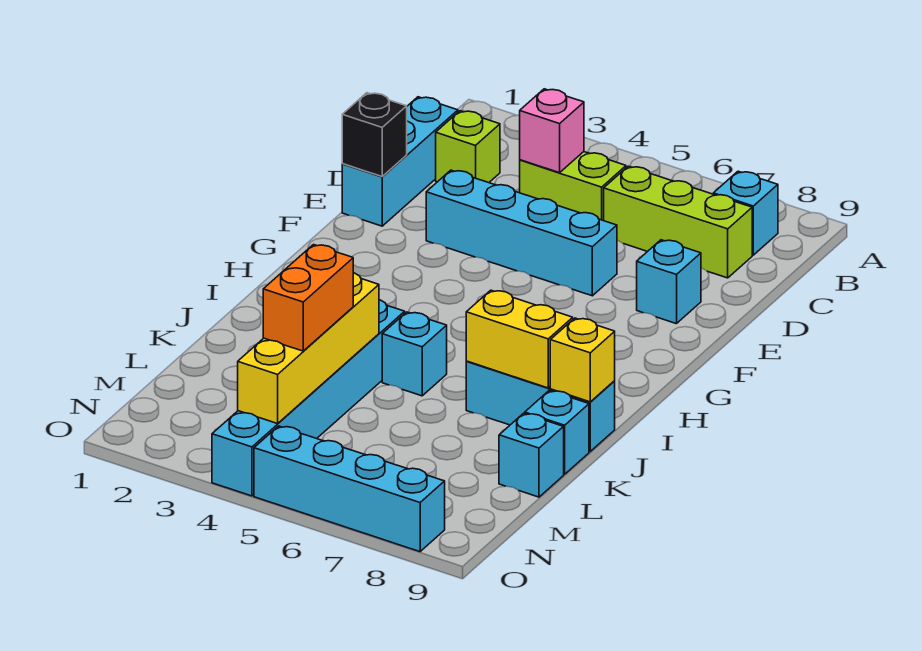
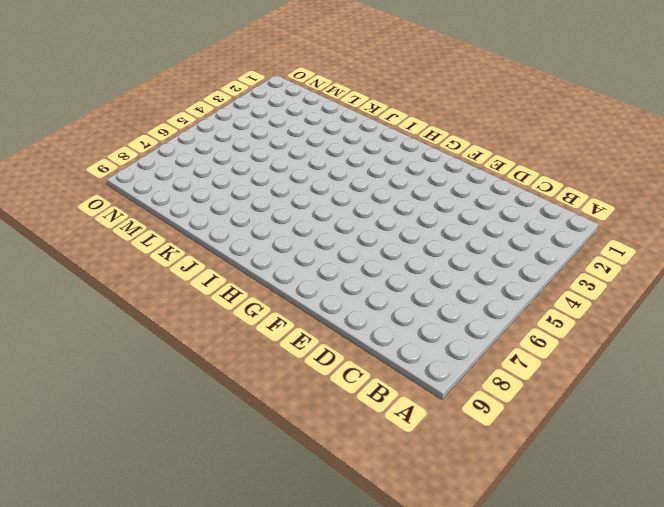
none -> cyan 1x1 brick [713,171,778,255]
none -> cyan 1x3 brick [342,97,458,226]
none -> lime 1x1 brick [436,111,500,183]

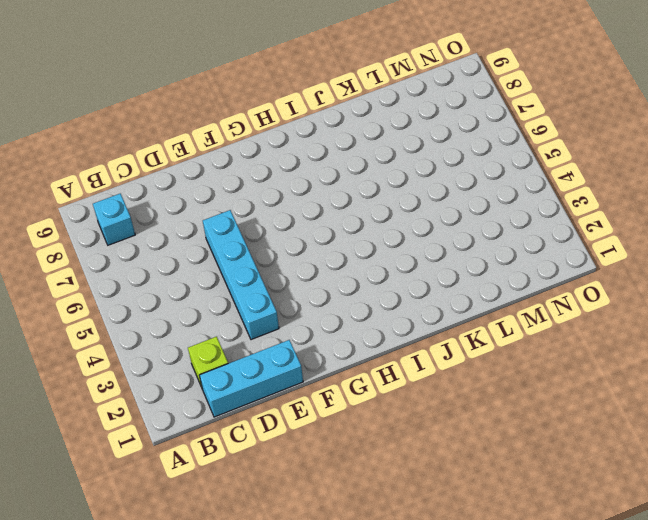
none -> lime 1x2 brick [520,152,626,221]
none -> lime 1x3 brick [604,166,752,278]
none -> cyan 1x1 brick [637,240,701,324]

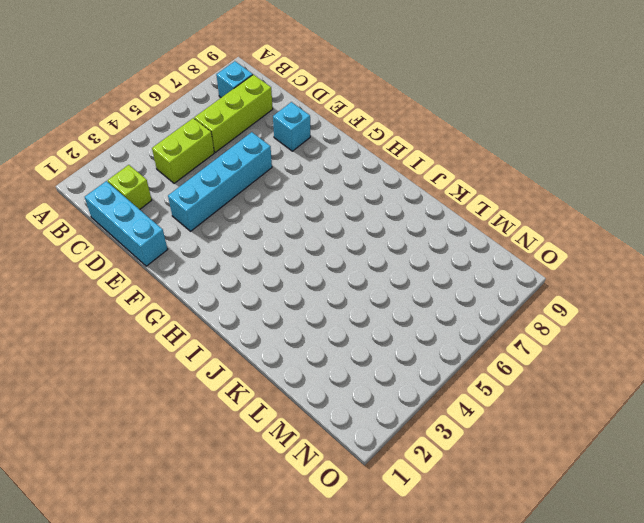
none -> cyan 1x6 brick [212,300,405,496]
none -> cyan 1x1 brick [382,312,447,396]
none -> cyan 1x3 brick [466,361,615,451]

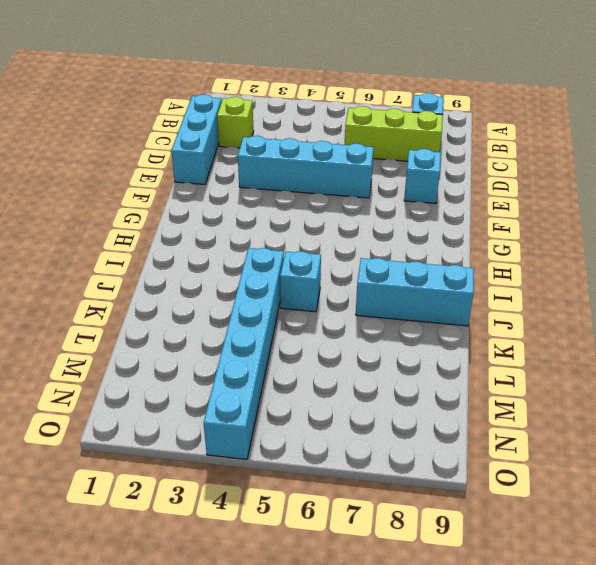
none -> lime 1x2 brick [520,152,626,221]
none -> cyan 1x1 brick [525,391,589,474]
none -> cyan 1x1 brick [499,413,564,497]

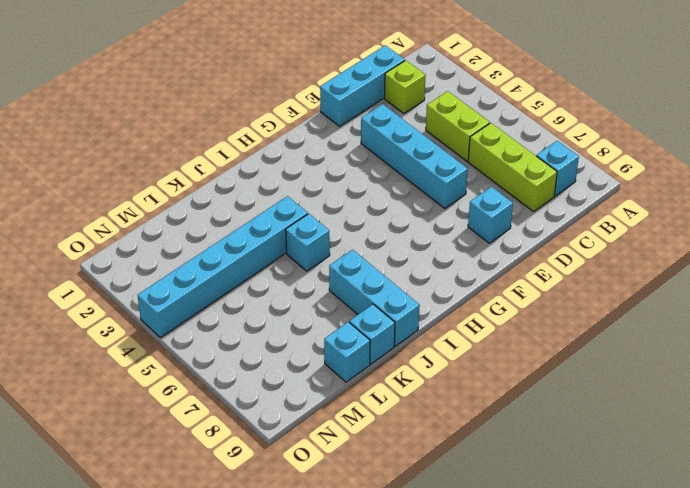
none -> cyan 1x4 brick [254,426,445,552]
none -> pink 1x1 brick [520,89,584,173]
none -> black 1x1 brick [342,93,407,177]

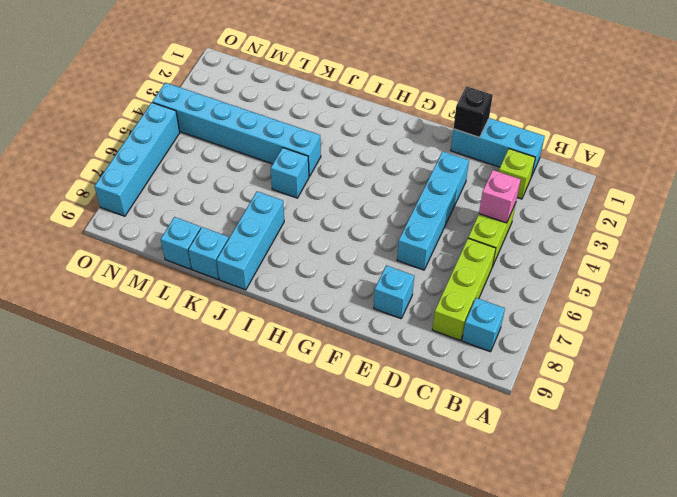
none -> yellow 1x2 brick [466,290,573,388]
none -> yellow 1x1 brick [550,318,615,402]
none -> yellow 1x4 brick [238,273,379,424]

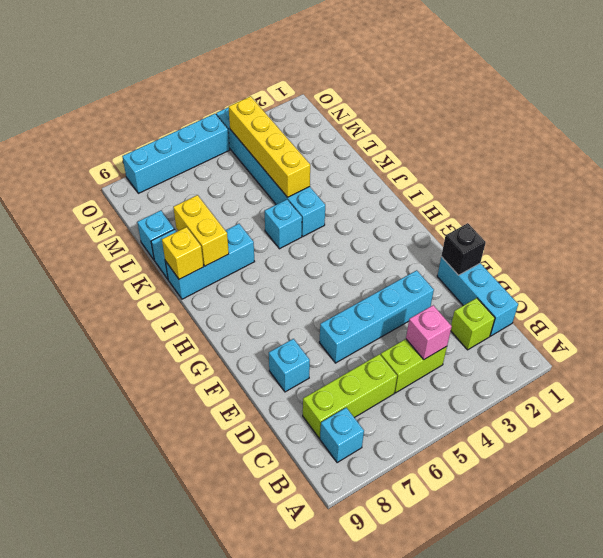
yellow 1x2 brick [173,195,229,266] -> yellow 1x2 brick turned to [466,290,573,388]
none -> orange 1x2 brick [263,245,353,351]

